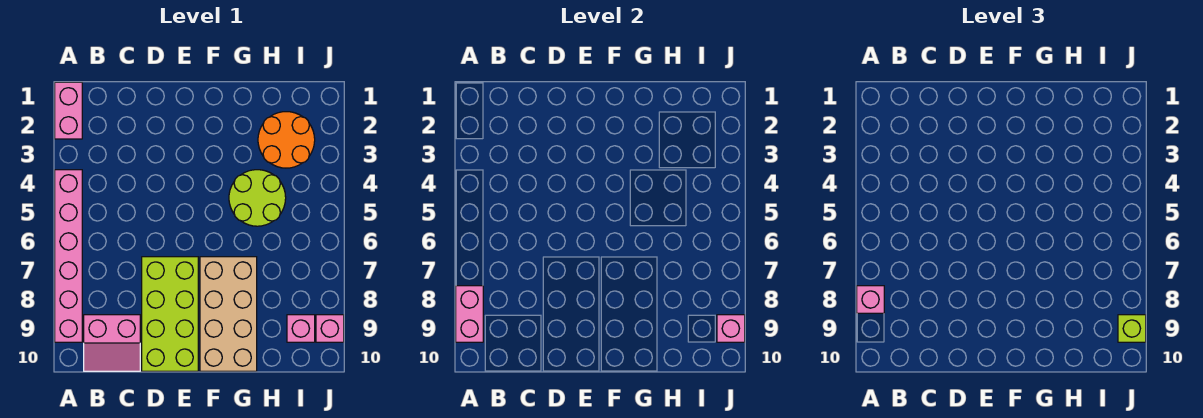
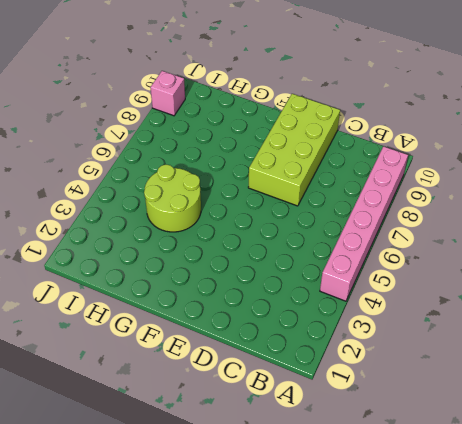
none -> pink 1x2 brick [55,82,82,139]
none -> pink 2x2 slope [84,315,140,371]
none -> tan 2x4 brick [200,257,257,371]

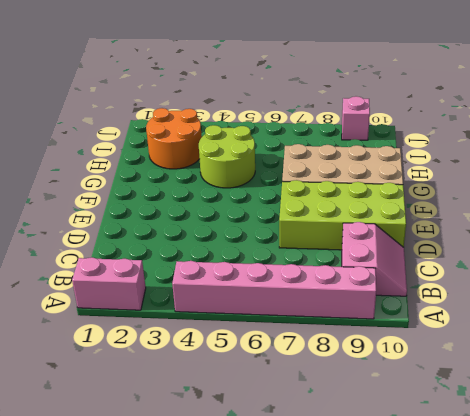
none -> pink 1x1 brick [287,315,315,342]
none -> pink 1x2 brick [456,286,483,342]
none -> pink 1x1 brick [717,315,745,342]

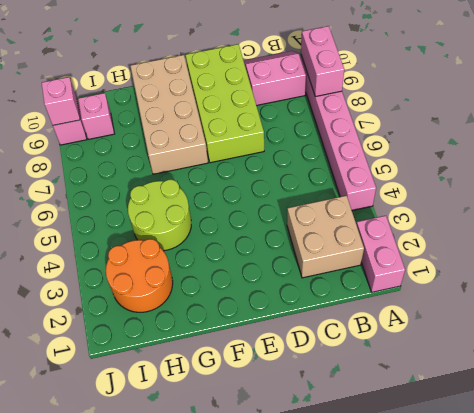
tan 2x2 brick [287,196,364,278] -> none
none -> pink 1x1 brick [857,286,884,313]
none -> lime 1x1 brick [1118,315,1146,342]

